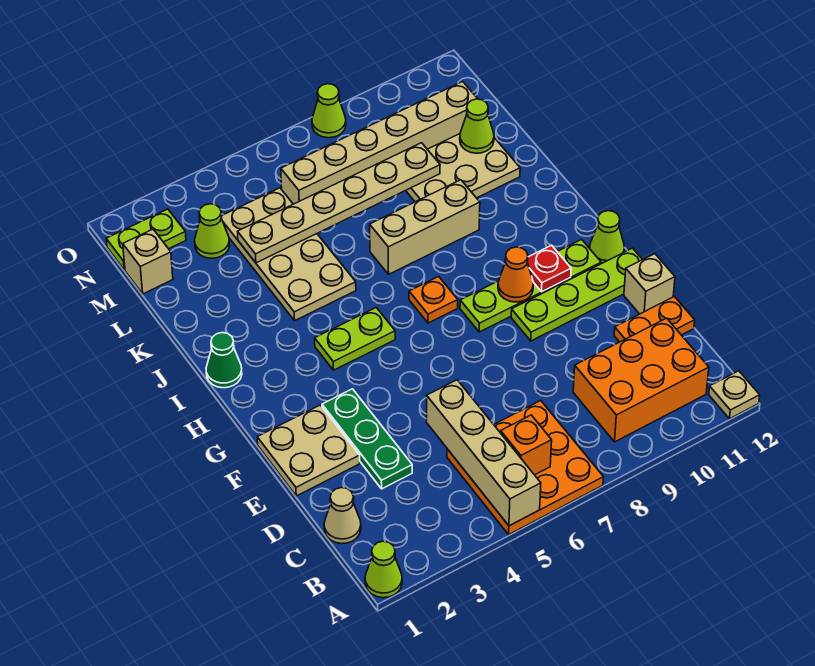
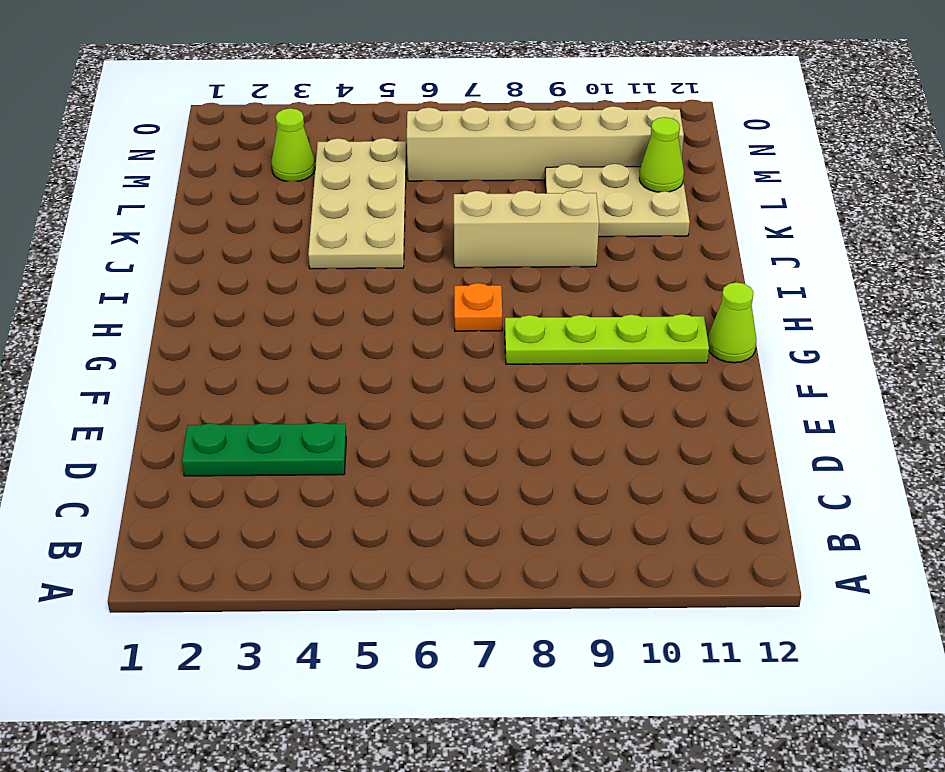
green 1x3 plate [182,422,346,476] -> green 1x3 plate turned to [322,389,412,489]
none -> lime 1x1 cone [365,541,402,598]
none -> orange 3x3 plate [447,401,603,534]
none -> tan 1x1 plate [709,371,760,419]

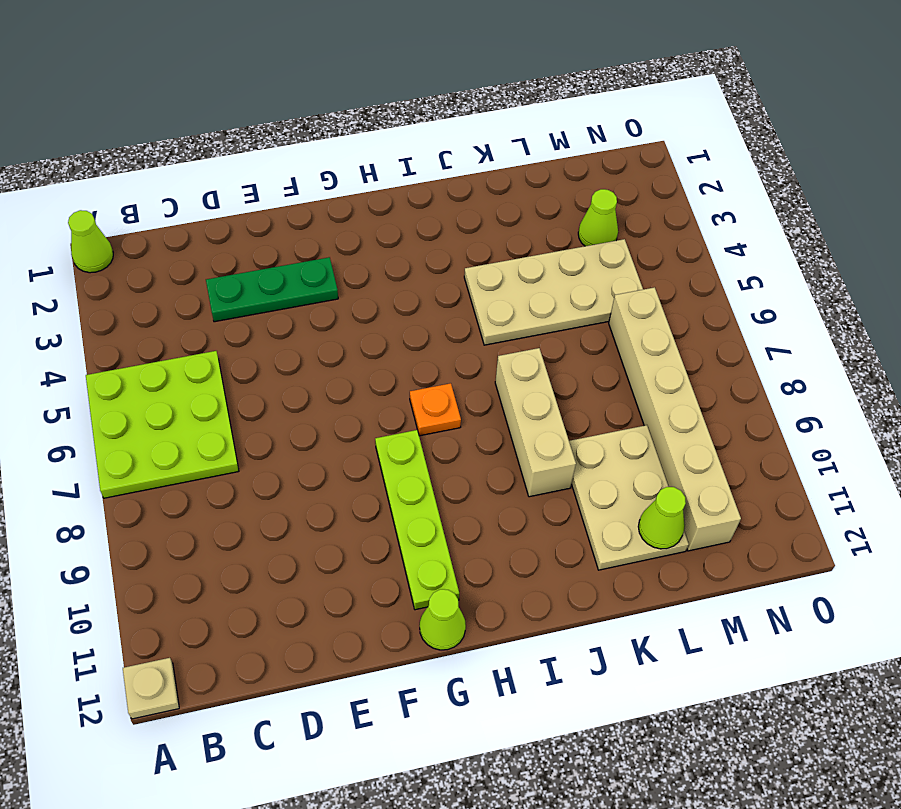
lime 3x3 plate [86,351,239,498] -> orange 3x3 plate [447,401,603,534]
none -> orange 2x3 brick [573,318,709,442]
none -> tan 1x1 cone [324,488,361,544]
none -> orange 1x2 plate [614,297,695,342]

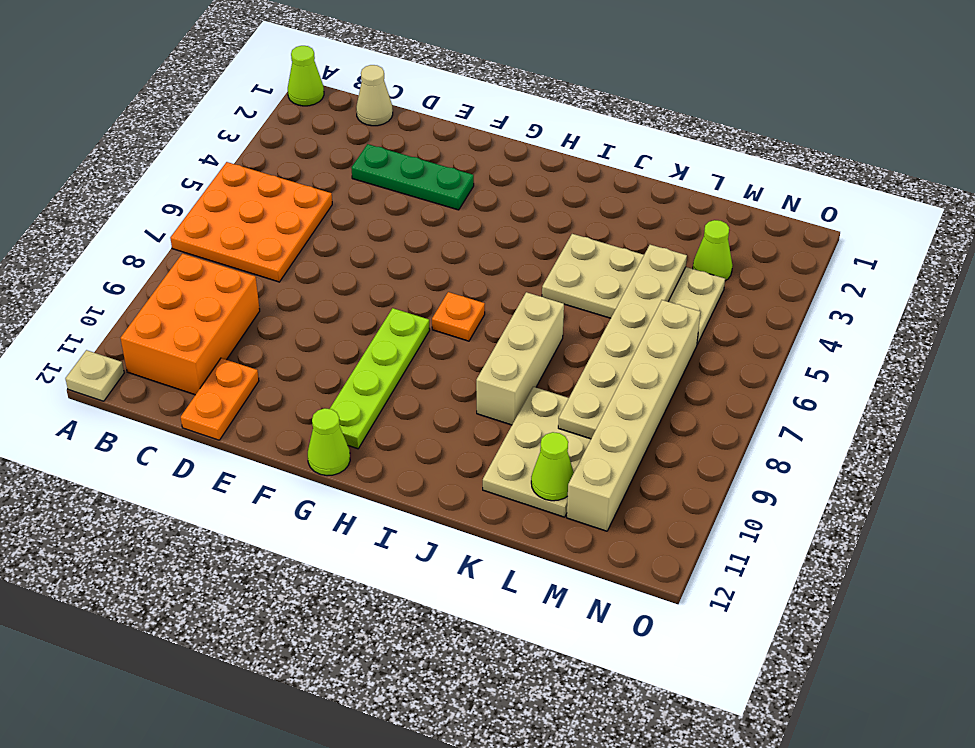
none -> tan 2x2 plate [257,405,360,496]
none -> tan 1x1 brick [624,254,675,314]
none -> lime 1x4 plate [511,248,642,341]

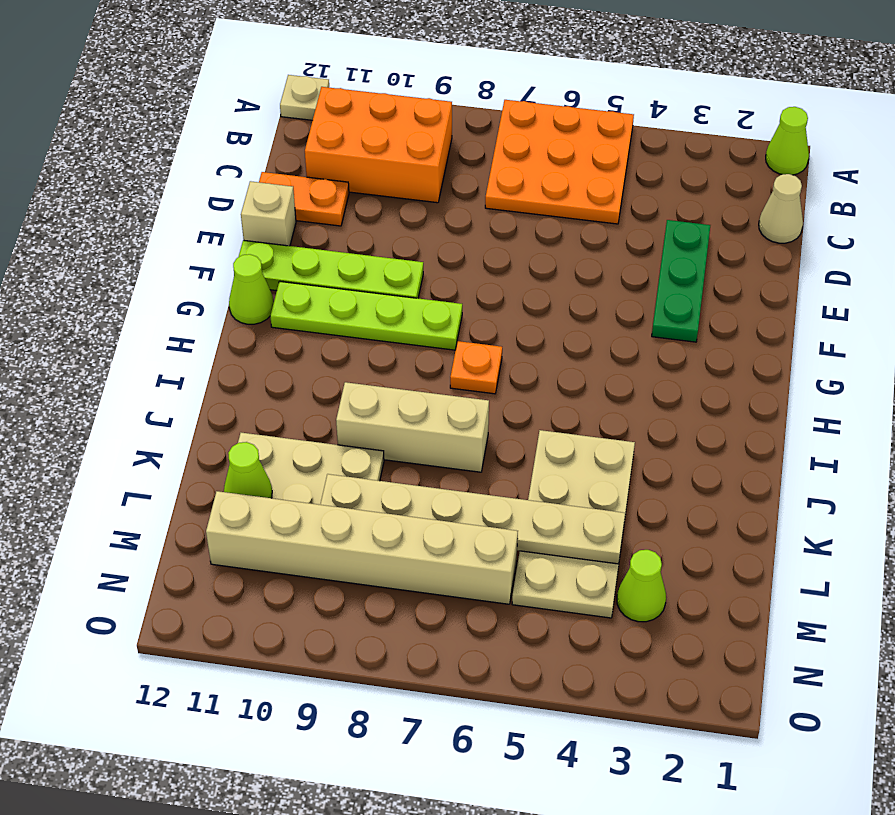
none -> tan 2x2 plate [257,405,360,496]
none -> lime 1x2 plate [315,308,395,370]
none -> green 1x1 cone [206,333,242,388]

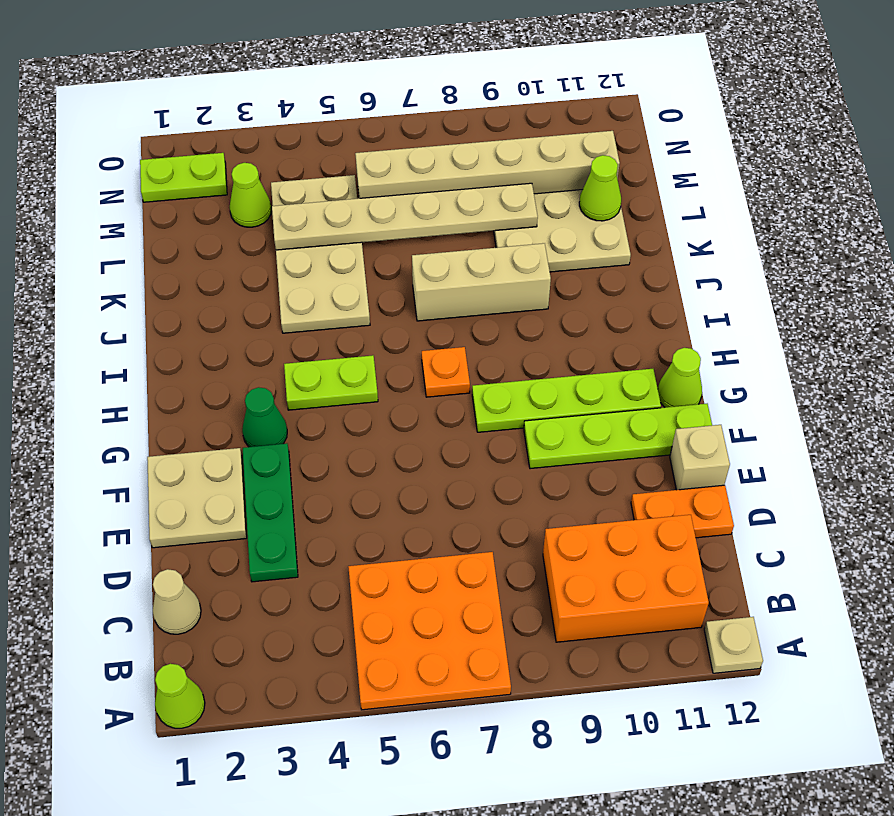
green 1x1 cone [242,387,287,447] -> green 1x1 cone moved to [206,333,242,388]
none -> tan 1x1 brick [123,229,173,294]
none -> lime 1x1 cone [312,84,346,138]
none -> tan 1x4 brick [426,380,541,526]

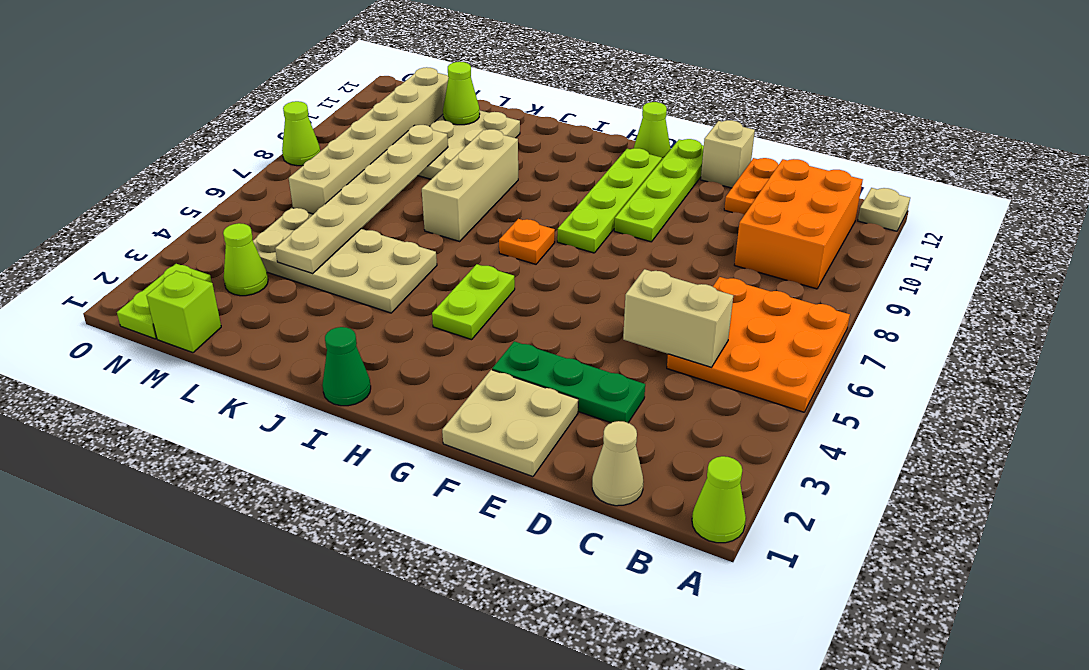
tan 1x2 brick [623,269,733,367] -> tan 1x4 brick [426,380,541,526]
lime 1x1 brick [147,271,221,353] -> tan 1x1 brick [123,229,173,294]
none -> orange 1x1 brick [501,415,552,475]
none -> orange 1x1 cone [498,247,533,302]
none -> red 1x1 plate [527,245,571,292]

